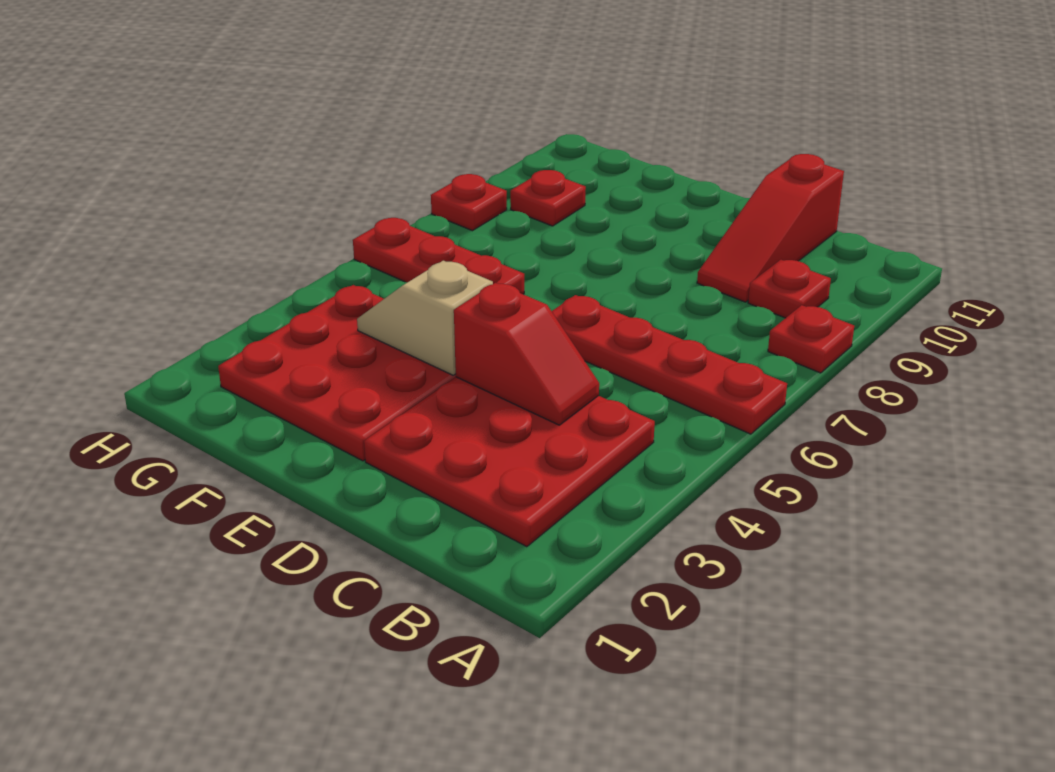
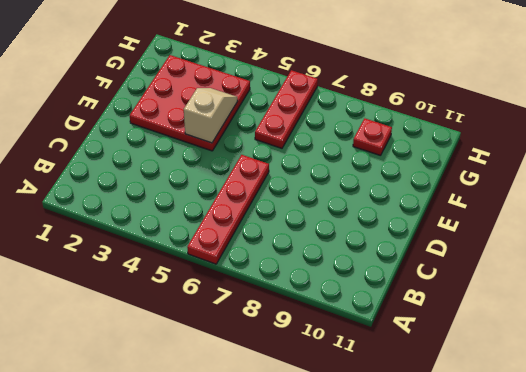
none -> red 1x1 plate [768,305,854,373]
none -> red 3x3 plate [364,377,655,547]

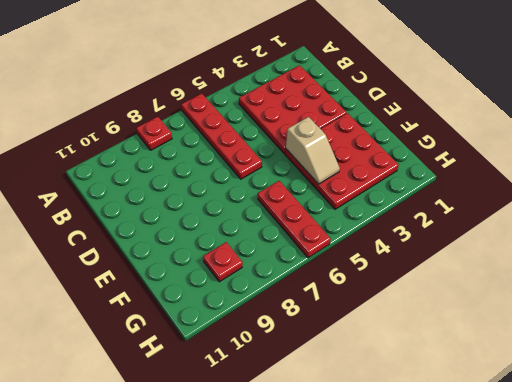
none -> red 1x1 plate [748,260,831,318]
none -> red 1x3 slope [697,154,844,302]

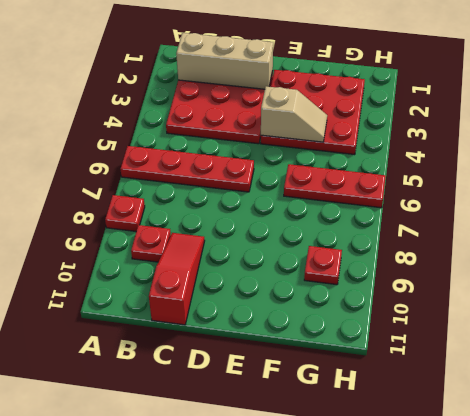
tan 1x3 brick [176,33,273,89] -> none
none -> red 1x1 plate [431,174,507,231]
none -> red 1x2 slope [454,283,599,425]

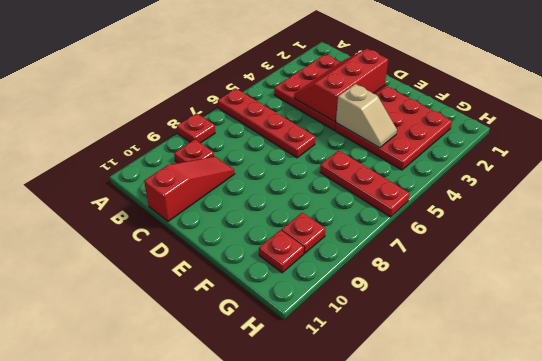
red 2x3 slope [294,49,388,122] -> red 1x2 slope [454,283,599,425]
red 1x1 plate [259,230,304,273] -> red 1x1 plate moved to [431,174,507,231]

